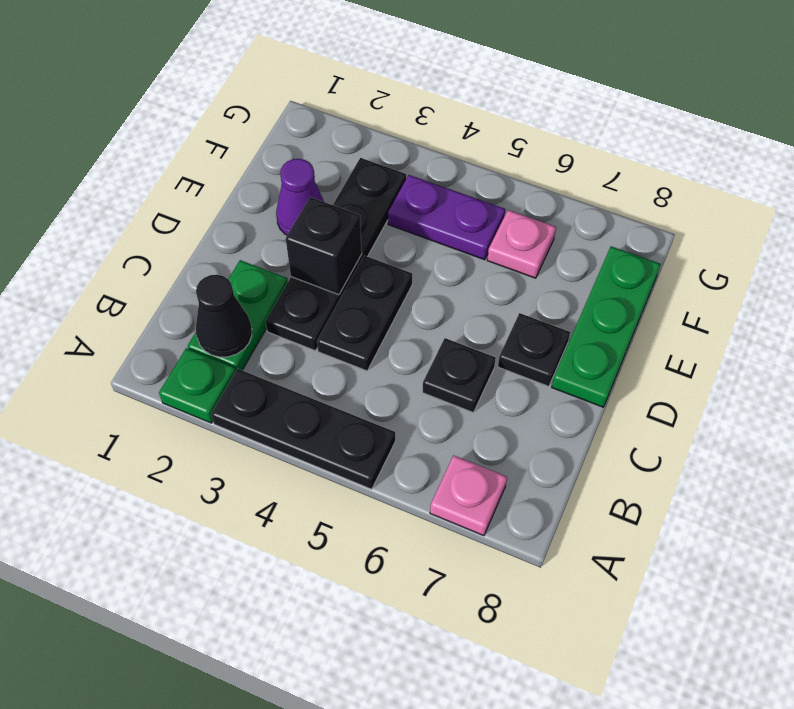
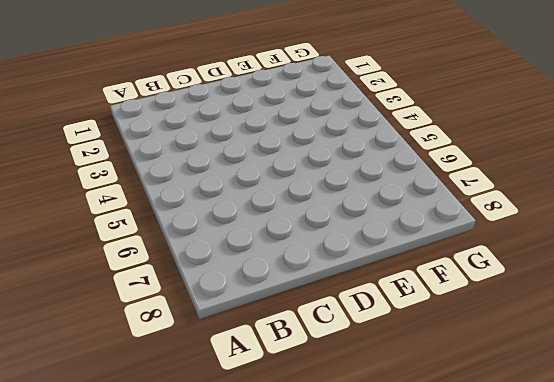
none -> green 1x1 plate [159,348,236,423]
none -> black 1x3 plate [211,369,395,489]
none -> pink 1x1 plate [430,455,507,536]

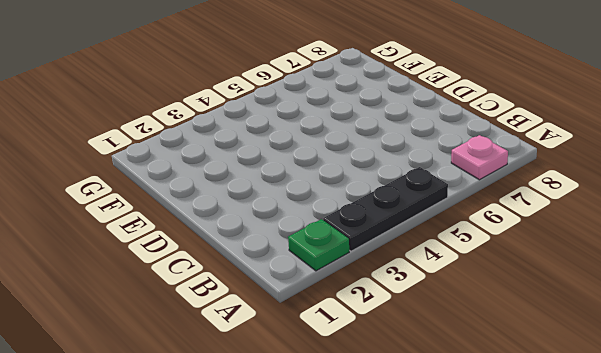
none -> green 1x2 plate [188,260,288,370]
none -> black 1x4 plate [266,158,406,351]
none -> black 1x2 plate [317,256,412,371]

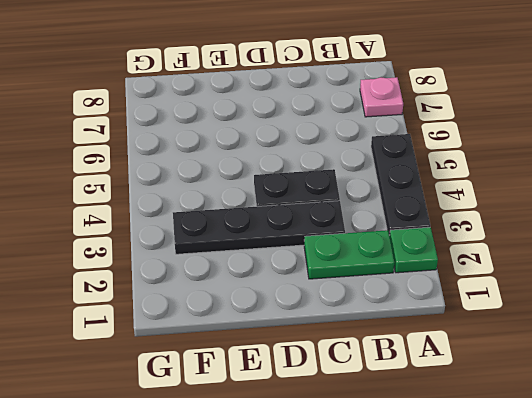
none -> black 1x1 plate [423,338,496,413]
none -> black 1x1 plate [498,313,570,386]
none -> green 1x3 plate [552,246,661,407]

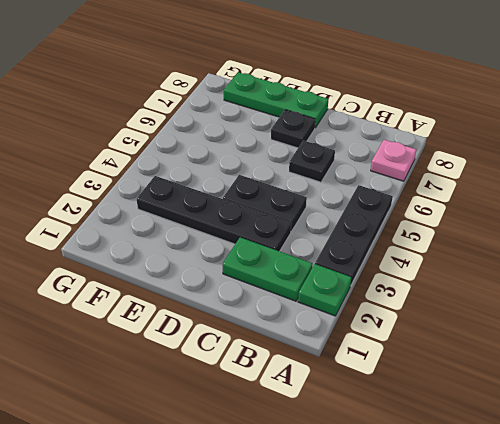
none -> purple 1x1 cone [276,159,324,235]
none -> purple 1x2 plate [388,175,505,260]
none -> pink 1x1 plate [487,210,556,278]

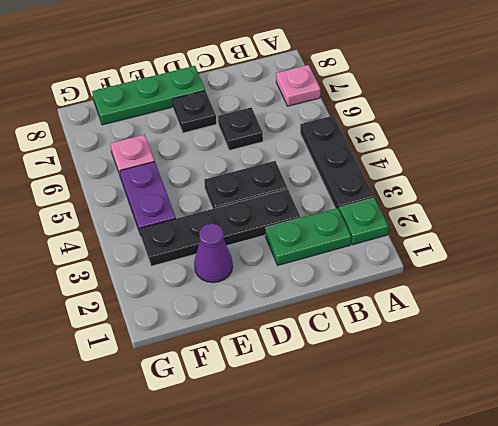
none -> black 1x1 cone [196,275,252,357]
none -> black 1x1 brick [286,197,362,295]

